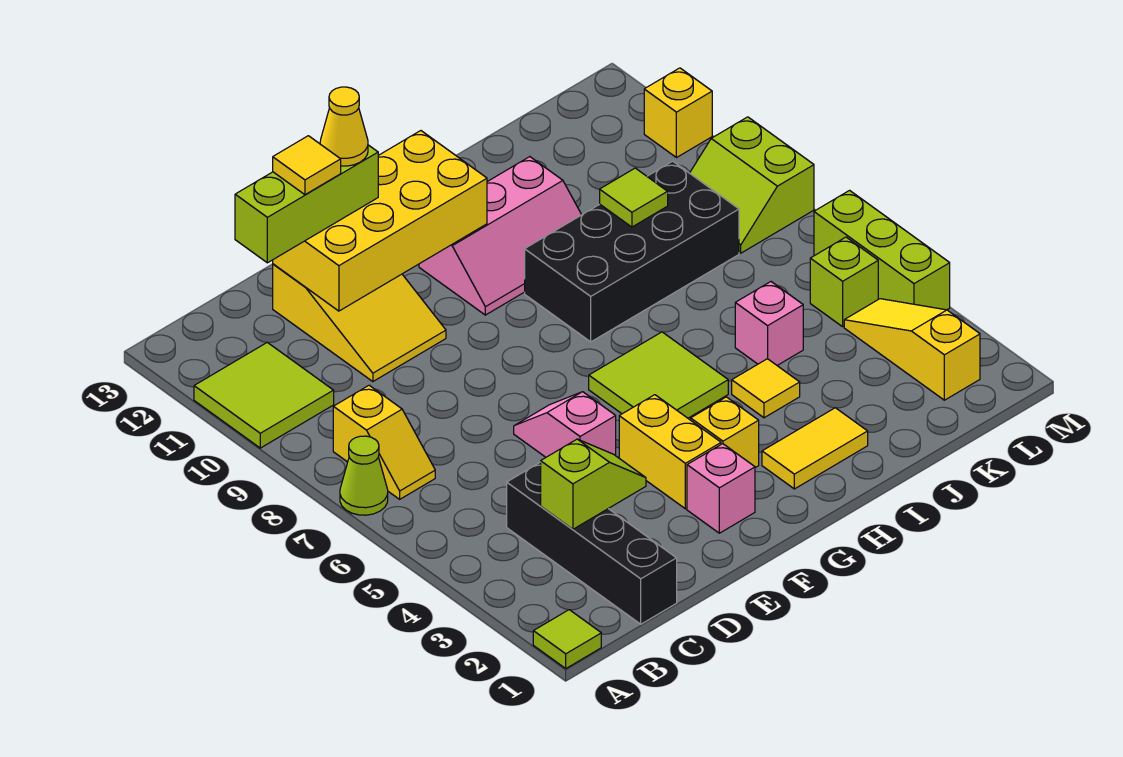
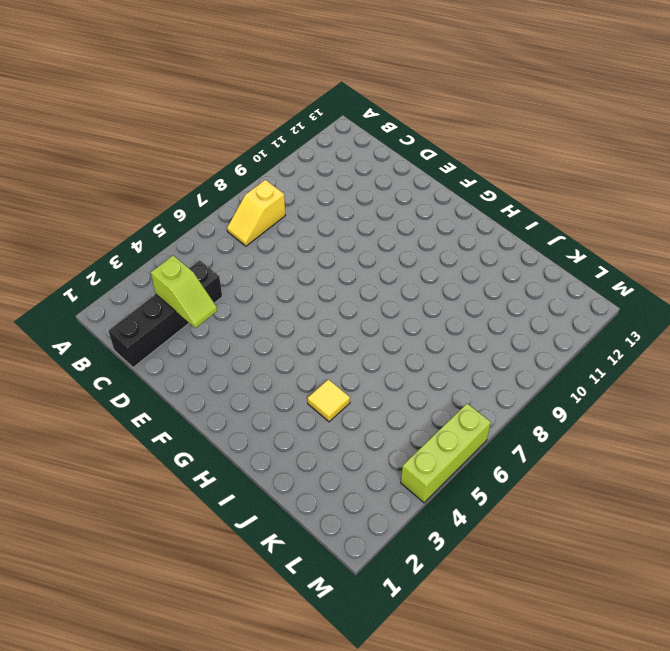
none -> lime 1x1 tile [533,610,601,668]
none -> lime 1x1 cone [340,436,388,515]
none -> lime 2x2 tile [194,342,334,448]

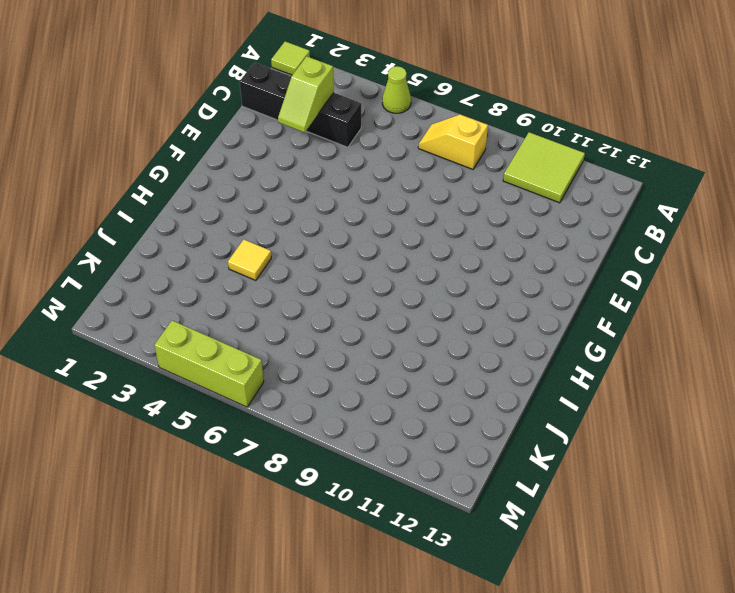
lime 1x1 cone [382,66,411,113] -> lime 1x1 cone moved to [340,436,388,515]
none -> yellow 2x3 slope [273,264,446,382]
none -> pink 1x2 slope [514,392,616,457]
none -> pink 1x1 brick [687,444,755,533]

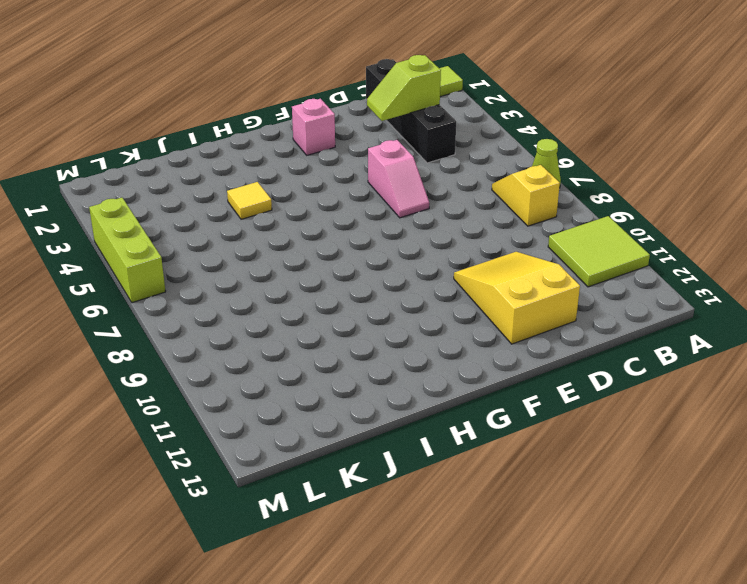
none -> yellow 1x2 brick [619,395,721,509]
none -> yellow 1x1 brick [691,397,759,468]
none -> lime 2x2 tile [589,332,728,418]

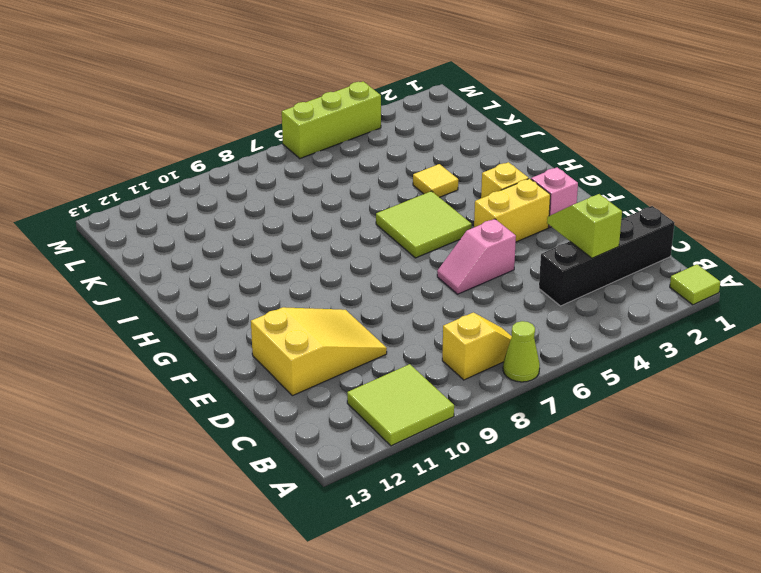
none -> pink 2x3 slope [419,157,581,315]
none -> yellow 1x2 tile [762,408,868,489]
none -> black 2x4 brick [525,161,739,342]

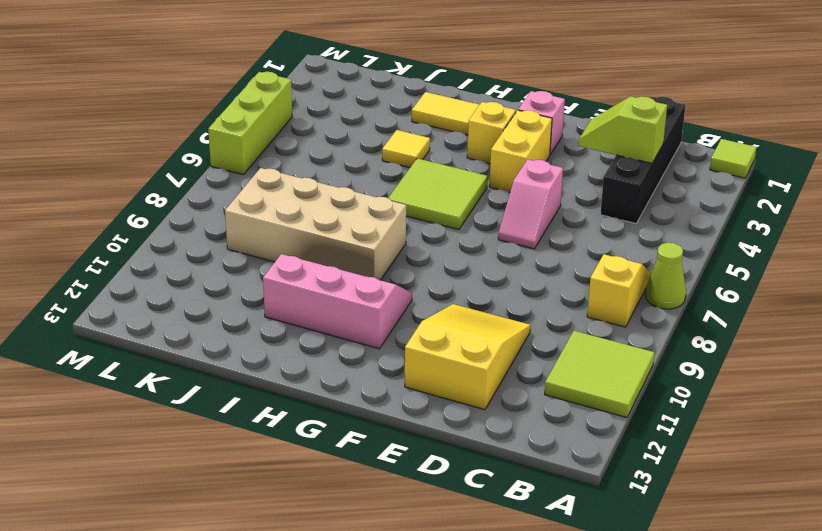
tan 2x4 brick [225,168,406,280] -> black 2x4 brick [525,161,739,342]
none -> pink 1x1 brick [735,282,803,365]
none -> yellow 1x3 slope [844,299,980,400]
none -> lime 1x1 brick [810,237,878,327]

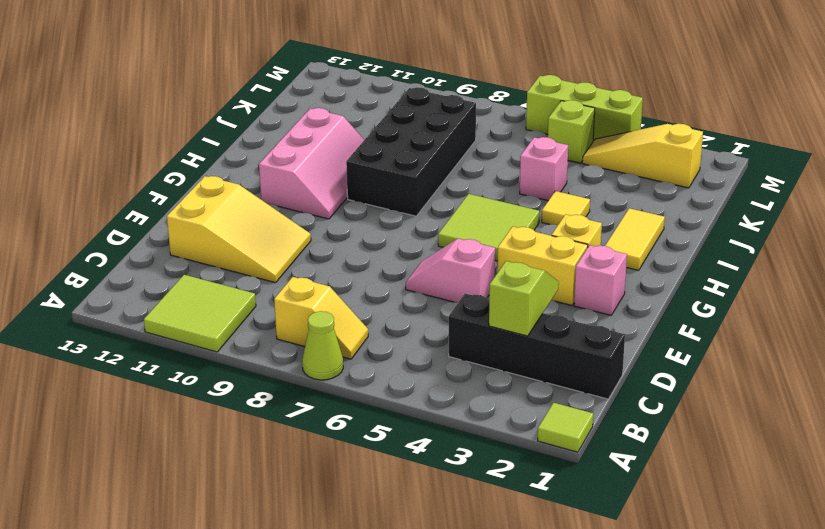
none -> lime 2x2 slope [690,117,814,253]
none -> yellow 1x1 brick [644,68,712,158]
none -> yellow 2x4 brick [273,131,487,311]

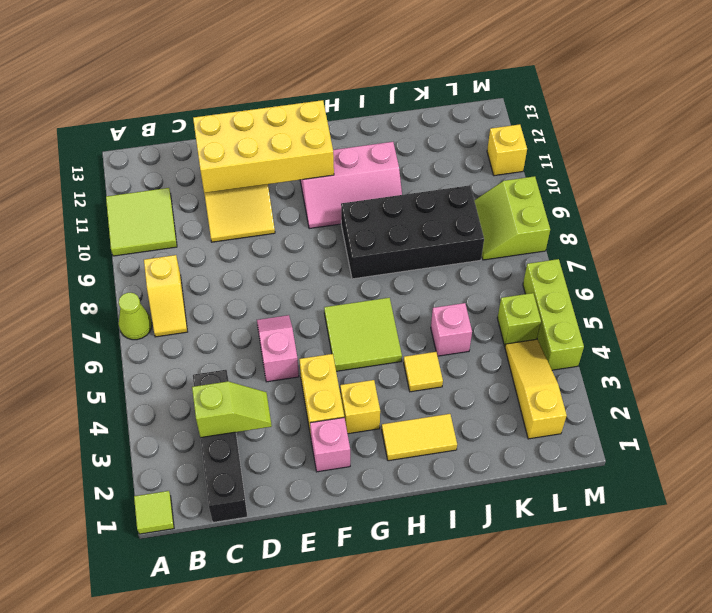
none -> lime 1x1 tile [600,168,668,227]
none -> lime 1x3 brick [235,145,378,263]
none -> yellow 1x1 tile [273,136,341,195]

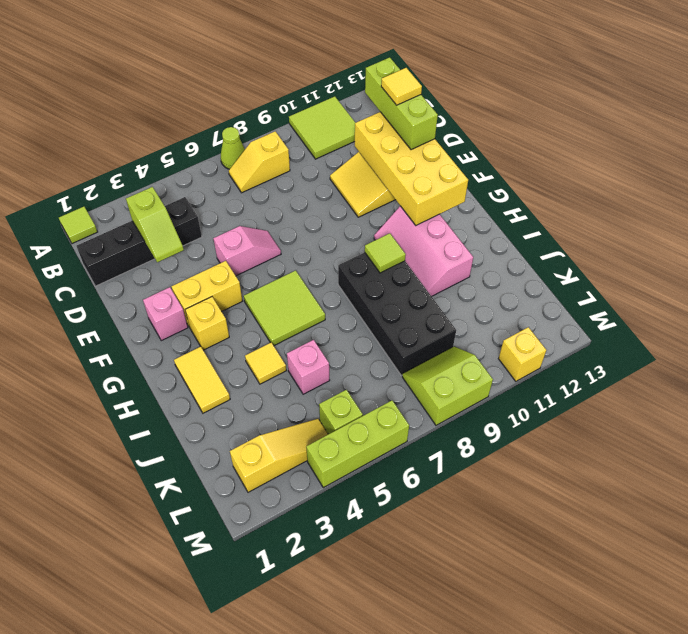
lime 1x1 tile [365,233,406,273] -> lime 1x1 tile moved to [600,168,668,227]
none -> yellow 1x1 cone [320,87,368,166]

